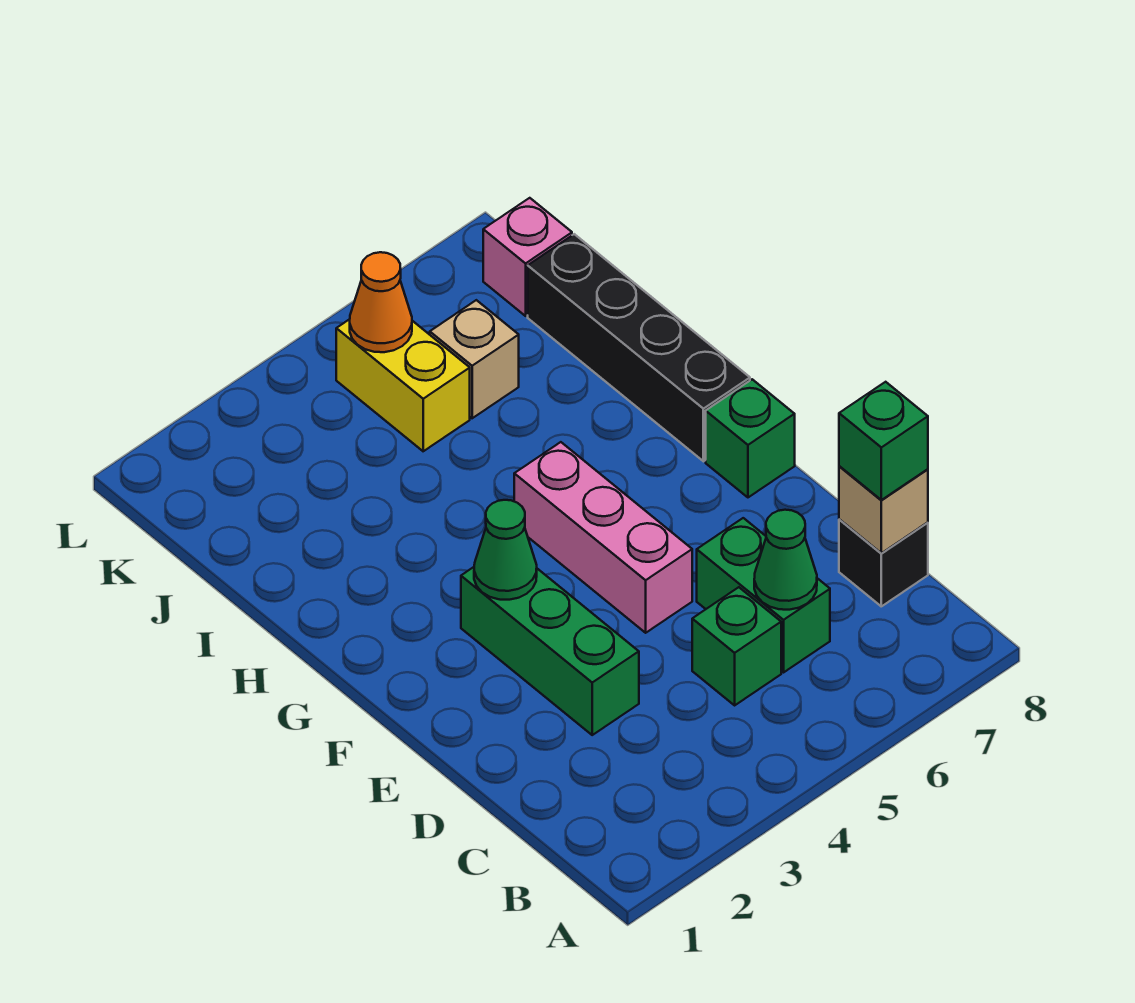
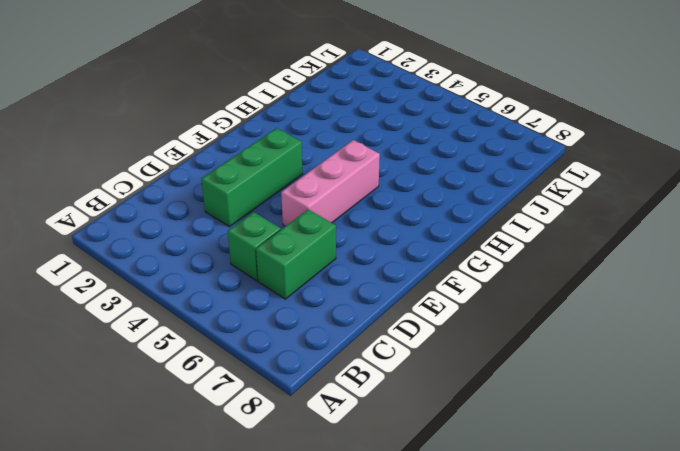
none -> black 1x1 brick [839,519,928,606]
none -> green 1x1 brick [706,379,795,497]
none -> black 1x4 brick [528,234,750,461]

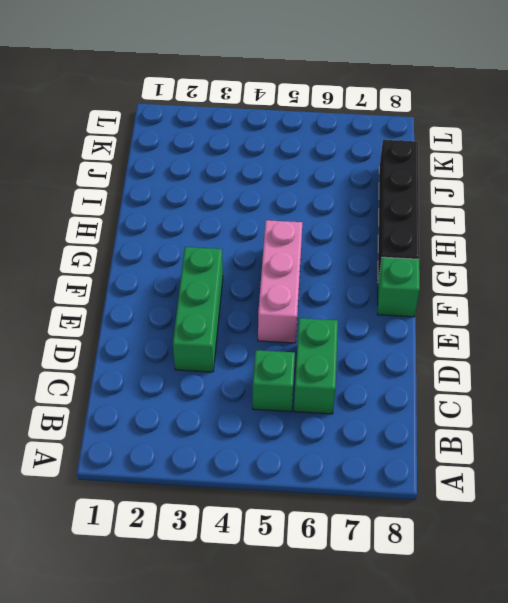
none -> black 1x1 brick [839,519,928,606]
none -> yellow 1x2 brick [336,319,470,451]
none -> tan 1x1 brick [430,300,519,418]

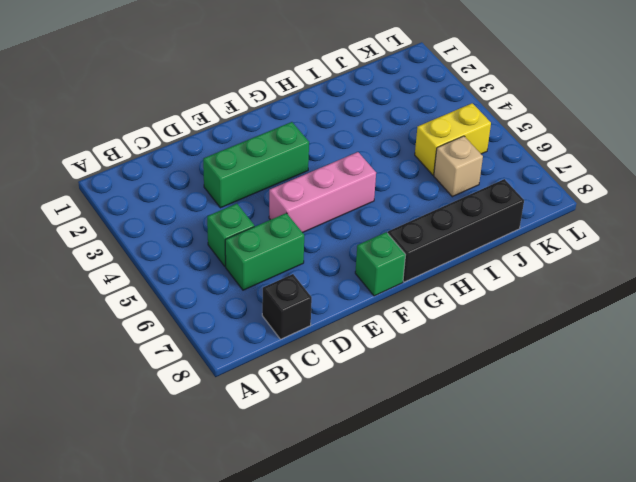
none -> pink 1x1 brick [483,198,572,316]
none -> green 1x1 cone [754,510,817,610]
none -> tan 1x1 brick [839,466,928,553]

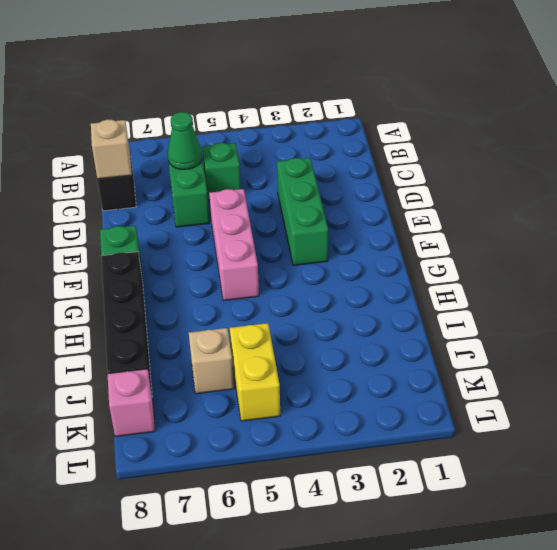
none -> green 1x1 cone [474,500,537,600]
none -> orange 1x1 cone [350,252,412,352]
none -> green 1x1 brick [839,382,928,500]

